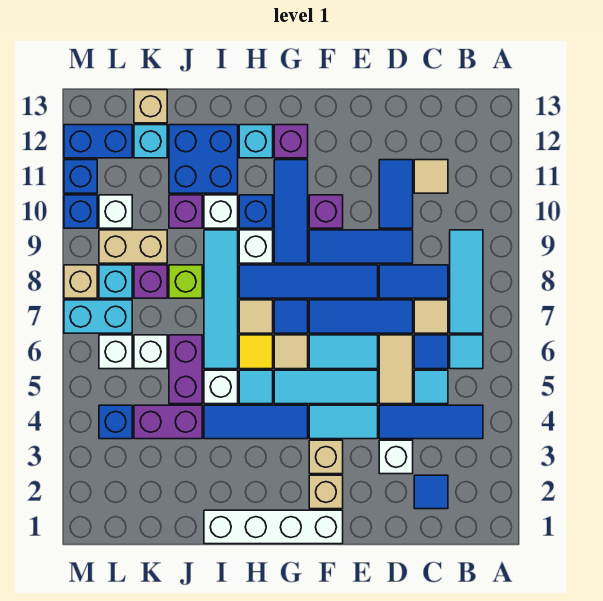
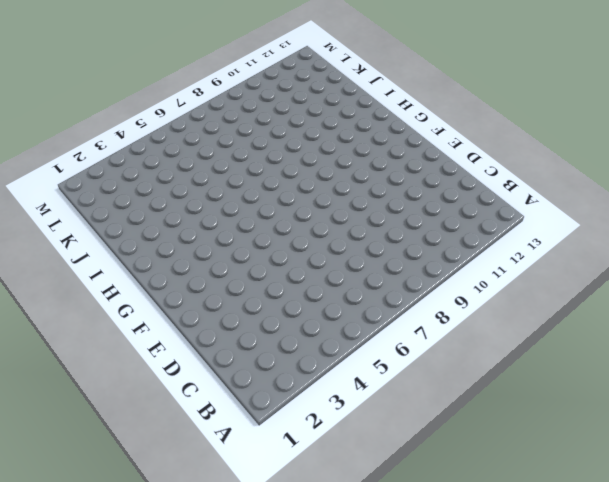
none -> blue 1x3 tile [379,405,483,439]
none -> cyan 1x1 tile [450,335,483,369]
none -> cyan 1x3 tile [450,230,483,333]
none -> blue 1x1 tile [414,475,448,509]

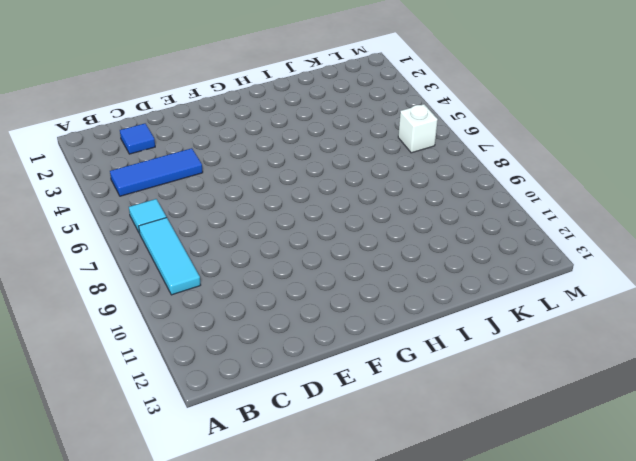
none -> cyan 1x1 tile [414,370,448,404]
none -> blue 1x1 tile [414,335,448,369]
none -> tan 1x1 tile [414,300,448,333]
none -> blue 1x2 tile [379,265,448,298]

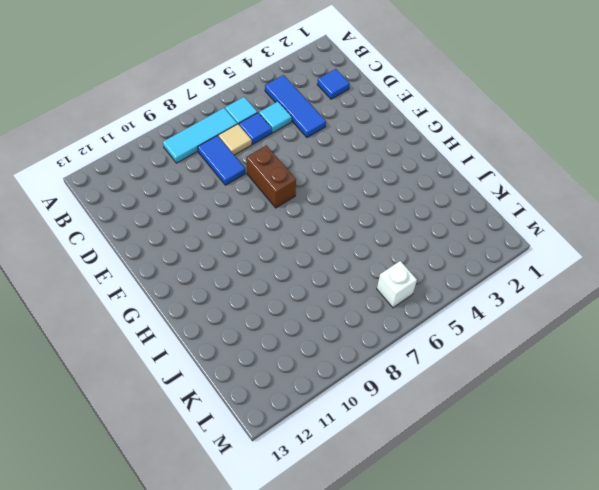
brown 1x2 brick [246,145,296,208] -> blue 1x3 tile [309,300,413,333]
none -> tan 1x1 tile [414,160,448,193]
none -> white 1x1 brick [379,440,413,474]
none -> tan 1x2 tile [379,335,413,404]
none -> blue 1x3 tile [309,230,413,263]

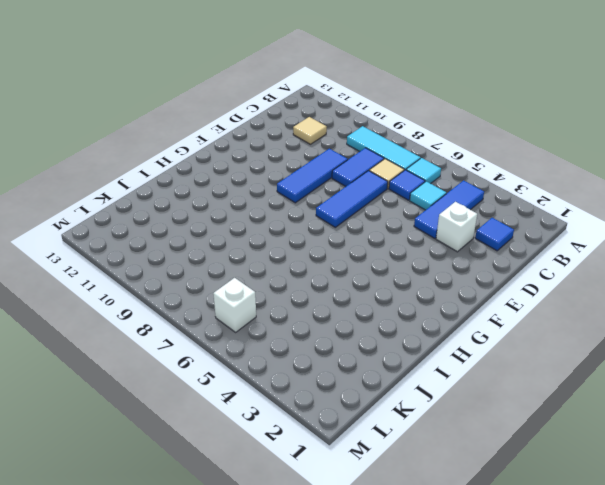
none -> tan 1x2 tile [379,335,413,404]
none -> blue 1x2 tile [379,160,413,228]
none -> cyan 1x2 tile [309,405,378,439]
none -> cyan 1x3 tile [274,370,378,404]

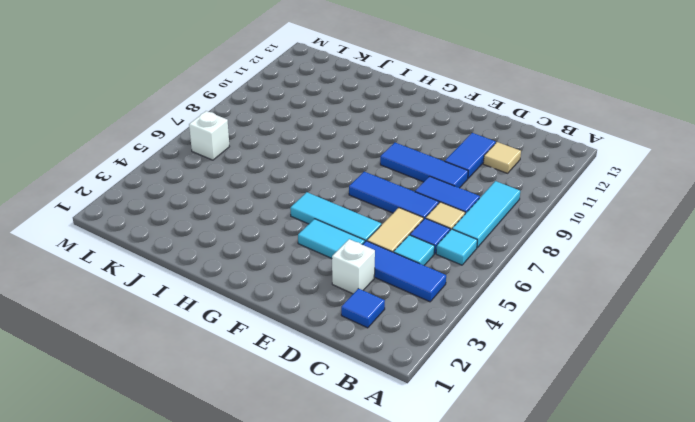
none -> cyan 1x2 tile [309,335,378,369]
none -> blue 1x4 tile [239,265,378,298]
none -> white 1x4 brick [204,510,343,544]
none -> tan 1x1 brick [309,475,343,509]

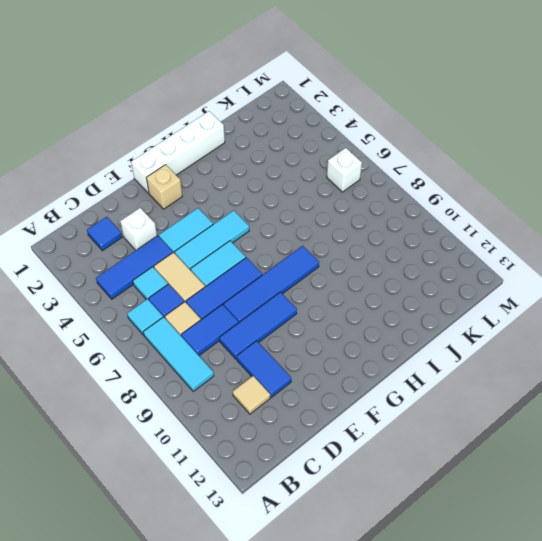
none -> tan 1x1 brick [309,440,343,474]
none -> purple 1x1 brick [309,195,343,228]
none -> blue 1x3 tile [204,405,308,439]
none -> tan 1x1 tile [274,335,308,369]

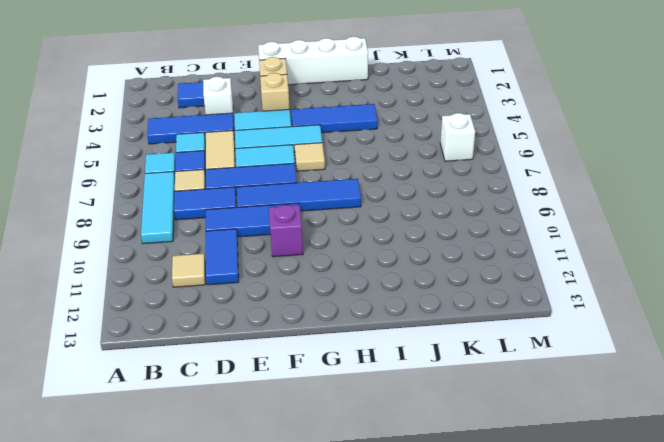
none -> blue 1x1 tile [274,300,308,333]
none -> blue 1x3 tile [274,160,308,263]
none -> purple 1x1 brick [274,125,308,158]
none -> cyan 1x1 tile [239,370,273,404]

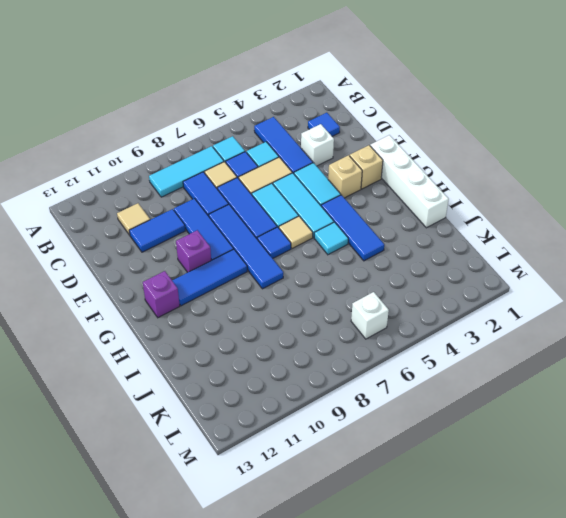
none -> yellow 1x1 tile [239,335,273,369]
none -> tan 1x1 tile [239,300,273,333]
none -> white 1x1 brick [239,230,273,263]
none -> blue 1x1 brick [239,195,273,228]

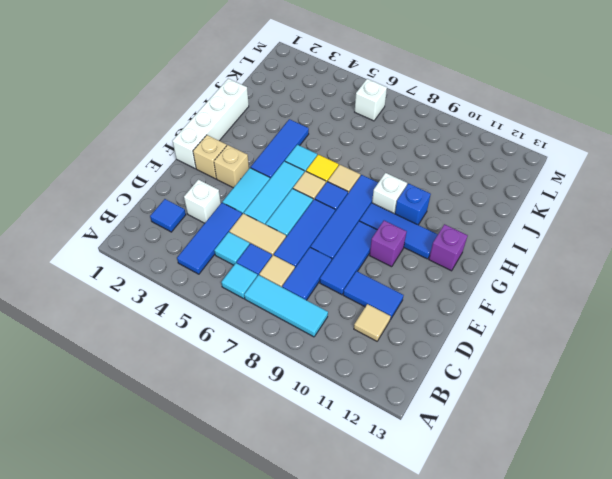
none -> cyan 1x1 brick [239,125,273,158]
none -> white 1x1 brick [204,370,238,404]
none -> cyan 1x4 tile [204,230,238,369]
none -> white 1x1 brick [204,195,238,228]

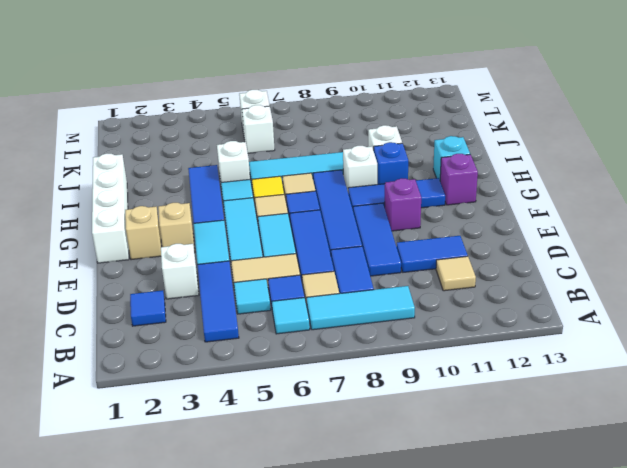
none -> blue 2x2 brick [169,125,238,193]
none -> purple 1x2 brick [134,405,202,439]
none -> purple 1x2 brick [169,335,202,404]
none -> lime 1x1 brick [169,265,202,298]

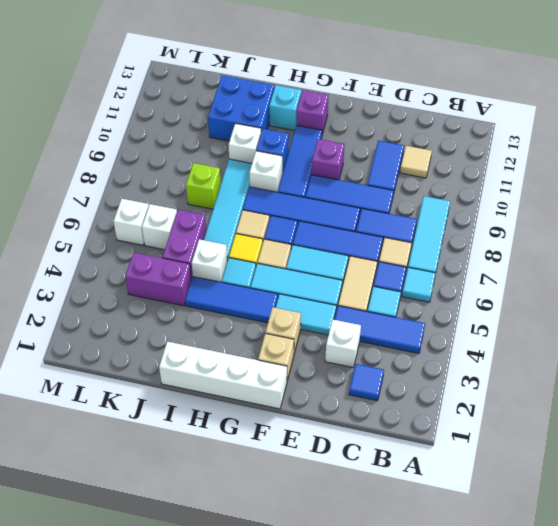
none -> purple 1x1 brick [169,195,202,228]
none -> purple 1x1 brick [134,265,167,298]
none -> tan 1x2 brick [99,230,167,263]
none -> cyan 1x1 brick [134,125,167,158]

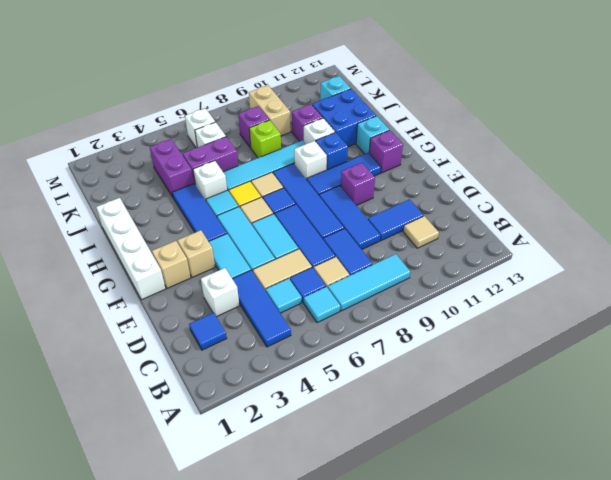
none -> tan 1x1 brick [134,90,167,123]
none -> blue 1x1 brick [99,405,132,439]
none -> cyan 1x2 brick [64,300,132,333]
none -> cyan 1x1 brick [99,265,132,298]

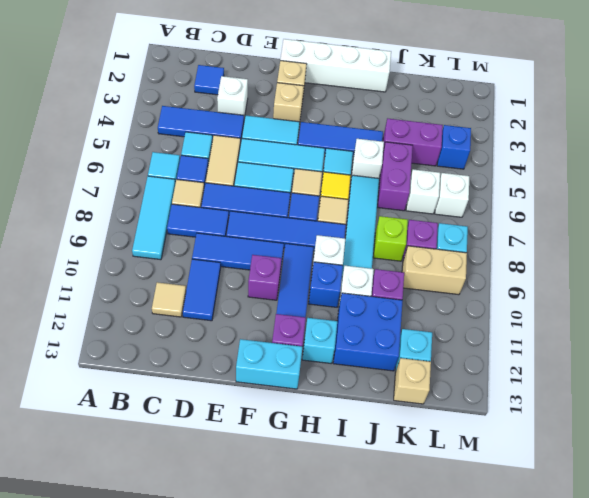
cyan 1x2 brick [236,339,302,389] -> cyan 1x2 brick moved to [64,300,132,333]
none -> white 1x1 brick [99,195,132,228]
none -> blue 1x2 brick [64,125,132,158]
none -> tan 1x1 brick [64,265,97,298]
none -> blue 1x1 brick [64,195,97,228]

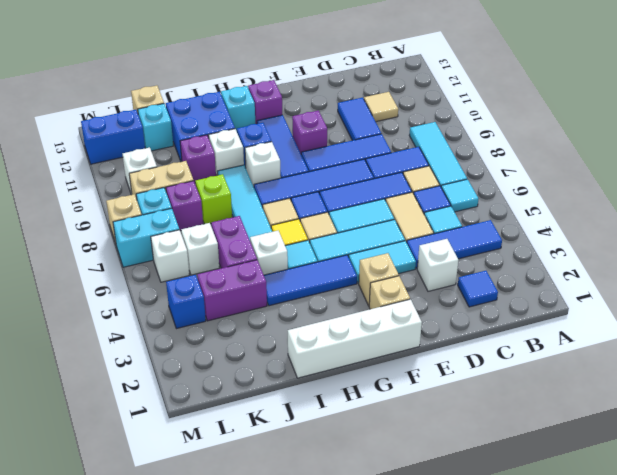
none -> blue 1x1 brick [64,195,97,228]
none -> blue 1x1 brick [64,160,97,193]

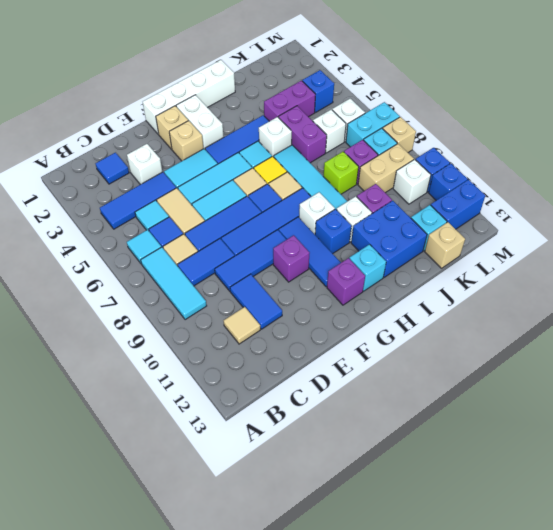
white 1x2 brick [176,95,224,149] -> none

